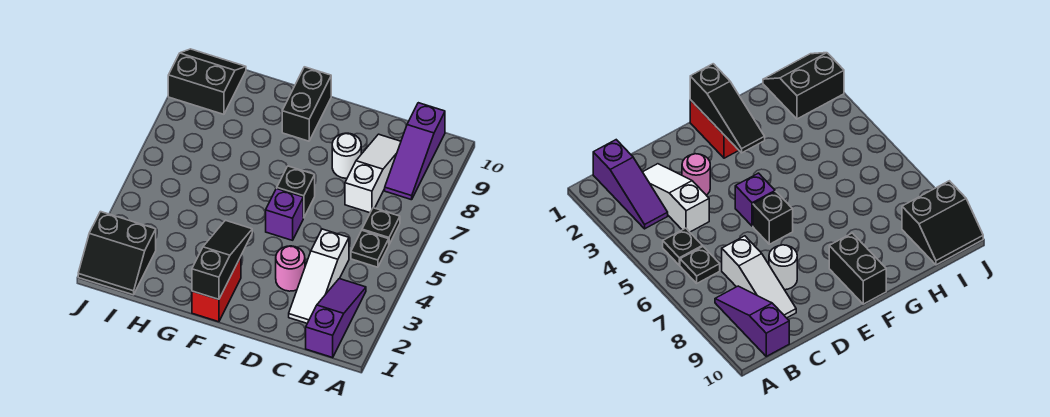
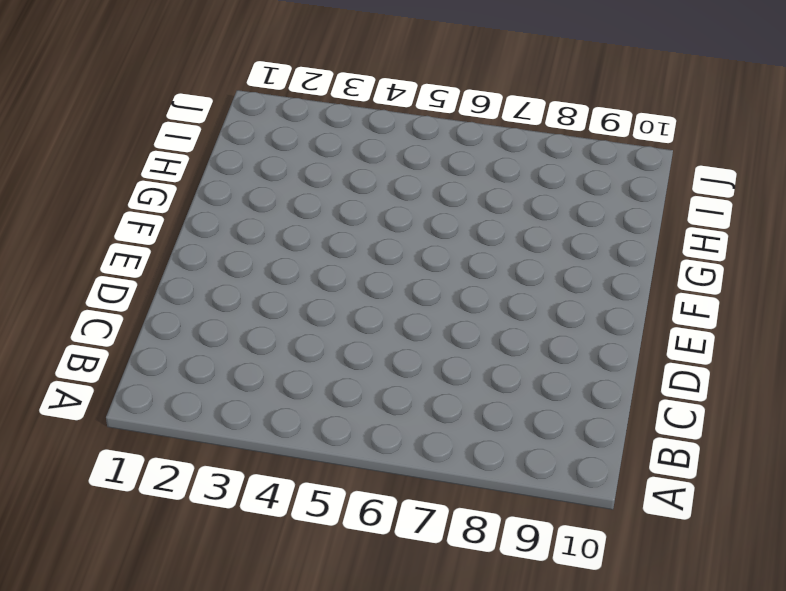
none -> purple 1x3 slope [306,279,366,357]
none -> black 1x1 plate [351,231,389,267]
none -> black 1x1 plate [362,208,400,244]

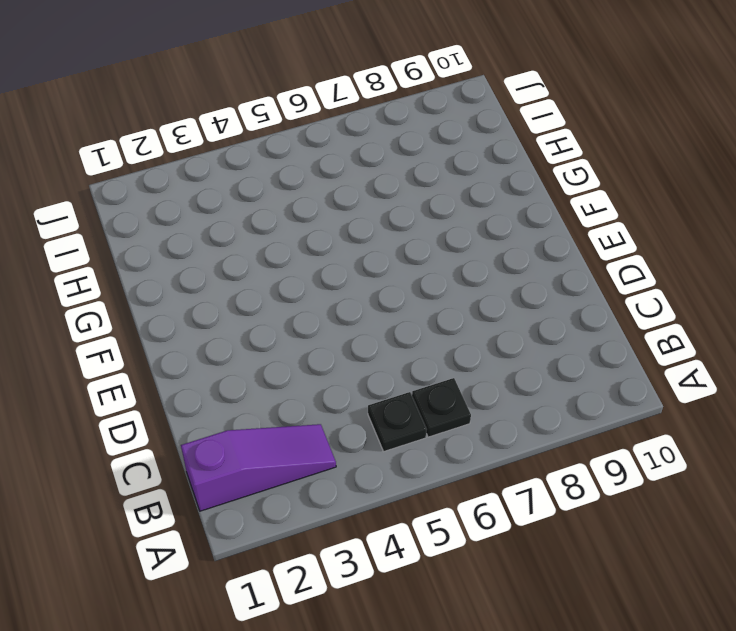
none -> purple 1x3 slope [385,103,445,200]
none -> white 1x3 slope [289,229,349,323]
none -> white 1x3 slope [345,134,401,213]

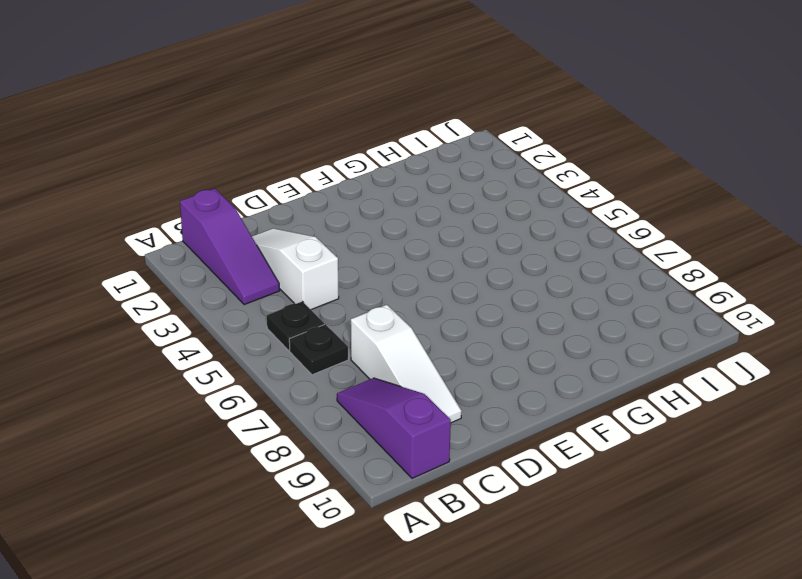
none -> pink 1x1 round brick [276,246,305,291]
none -> white 1x1 round brick [332,133,361,178]
none -> purple 1x1 brick [266,189,303,240]

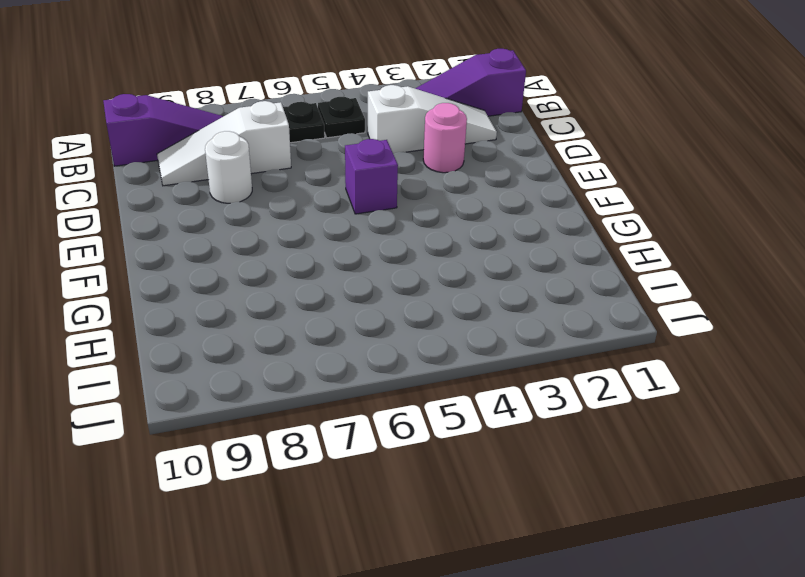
none -> black 1x1 brick [277,166,315,218]
none -> red 1x2 brick [192,257,241,322]
none -> black 1x2 brick [282,67,331,141]

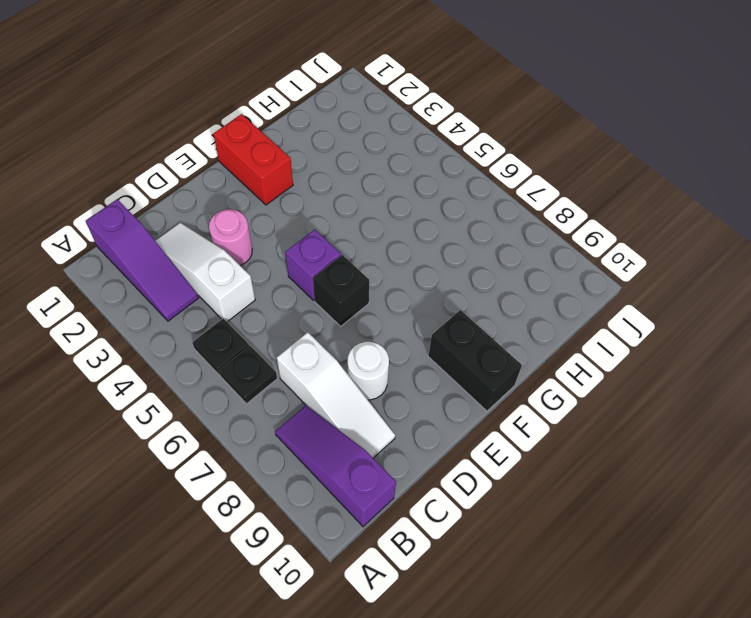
none -> black 2x2 slope [78,212,156,295]
none -> black 2x2 slope [168,49,246,114]
none -> black 1x3 slope [192,220,252,299]

